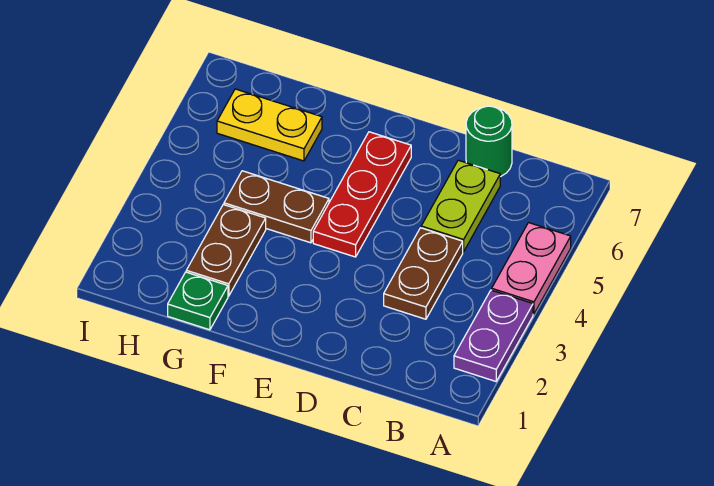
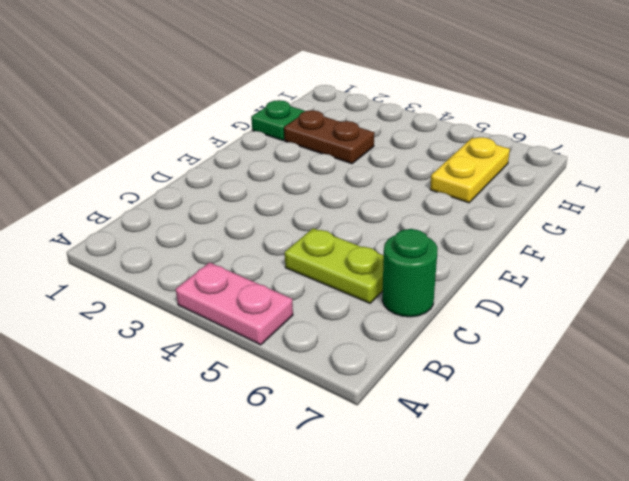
none -> purple 1x2 plate [454,290,533,381]
none -> brown 1x2 plate [384,228,463,319]

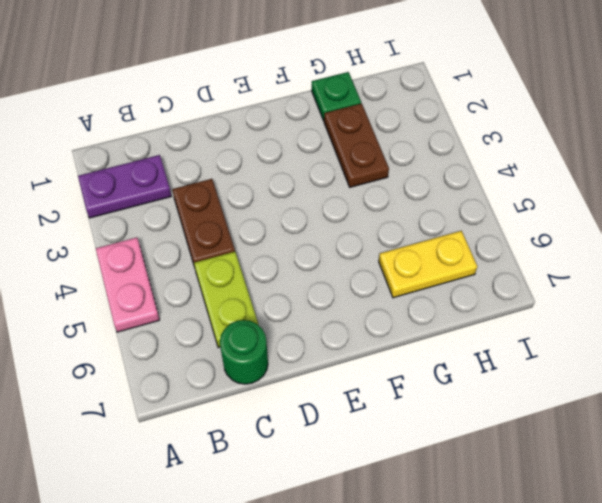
purple 1x2 plate [78,155,171,218] -> purple 1x2 plate turned to [454,290,533,381]
none -> red 1x3 plate [313,132,411,257]
none -> brown 1x2 plate [224,171,329,243]

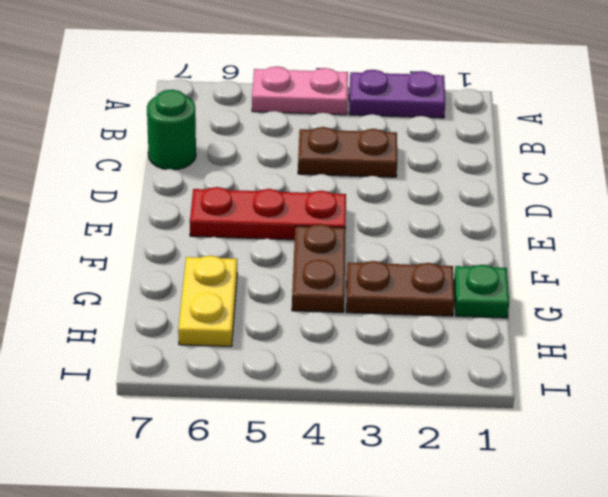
none -> lime 1x2 plate [421,160,500,252]

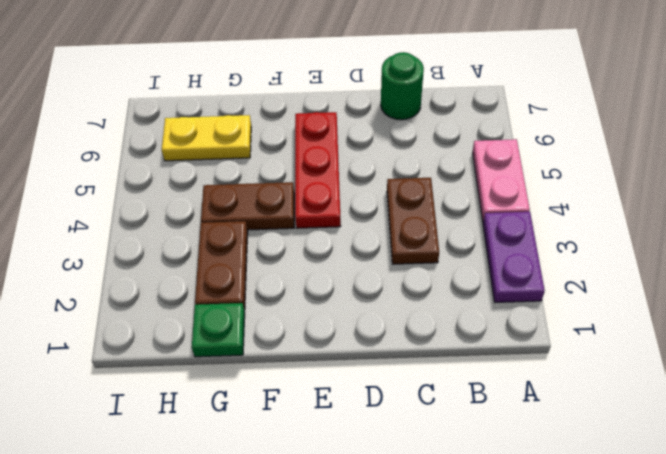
none -> lime 1x2 plate [421,160,500,252]

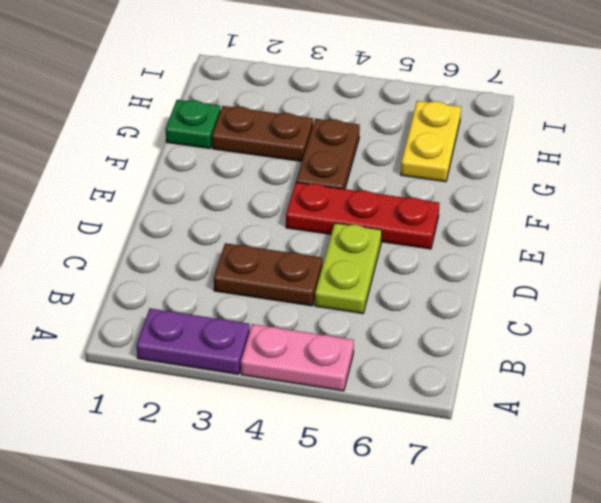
lime 1x2 plate [315,223,382,314] -> lime 1x2 plate turned to [421,160,500,252]
none -> green 1x1 round brick [466,106,512,177]

